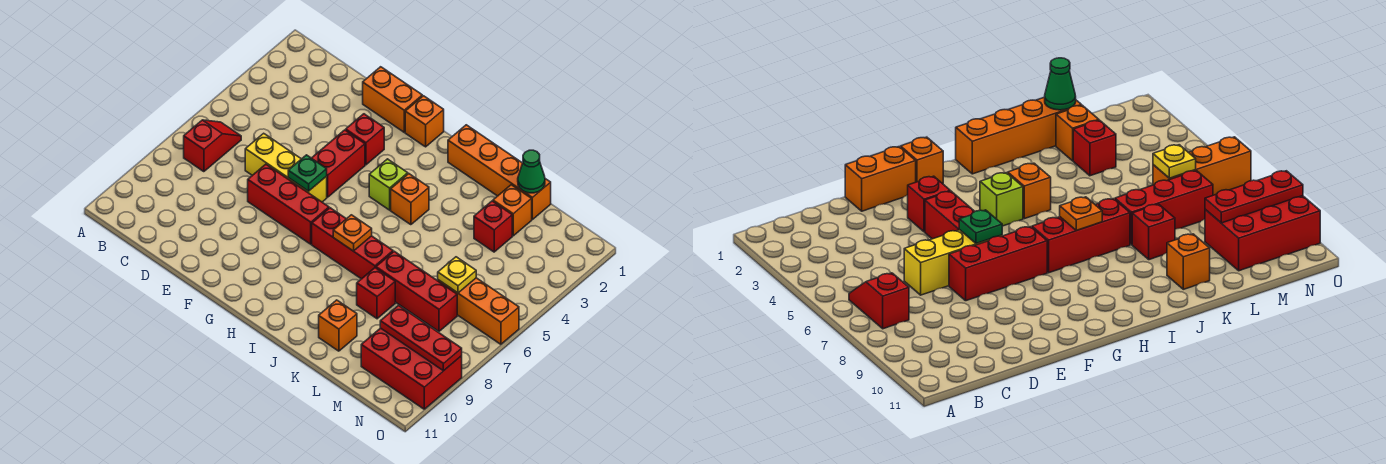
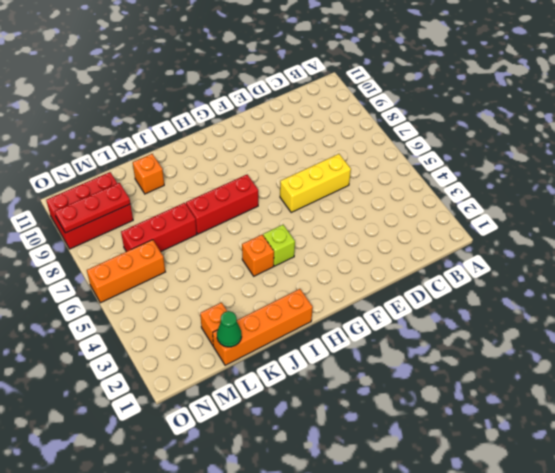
none -> red 1x2 slope [184,120,241,172]
none -> orange 1x2 brick [363,67,422,132]
none -> red 1x3 brick [248,164,329,244]

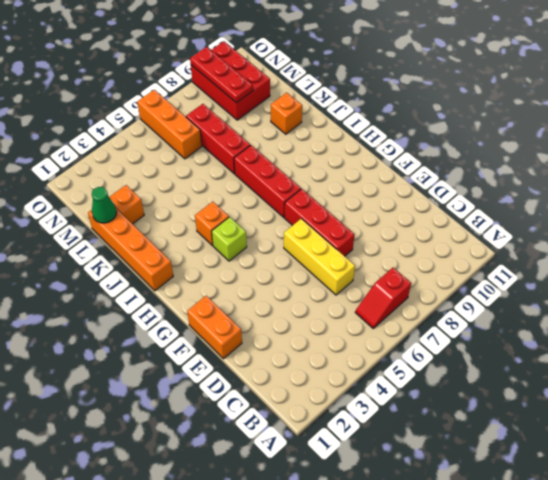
none -> red 1x1 brick [346,114,384,165]
none -> red 1x2 brick [312,130,365,197]
none -> orange 1x1 brick [405,96,444,147]

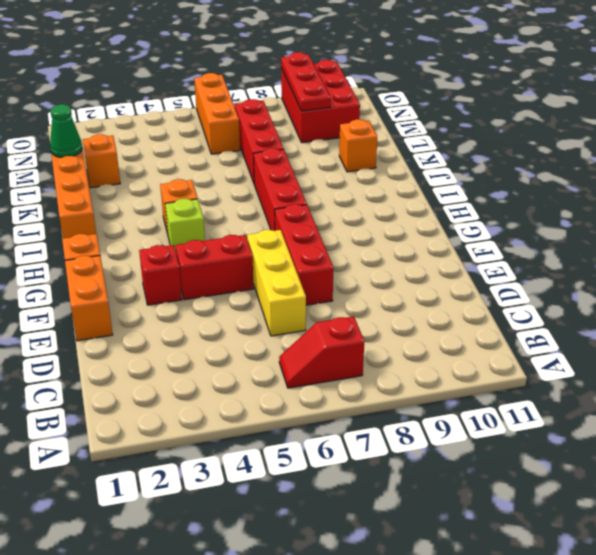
none -> red 1x1 brick [357,268,395,319]
none -> red 1x1 brick [474,201,512,252]
none -> green 1x1 plate [288,155,327,191]

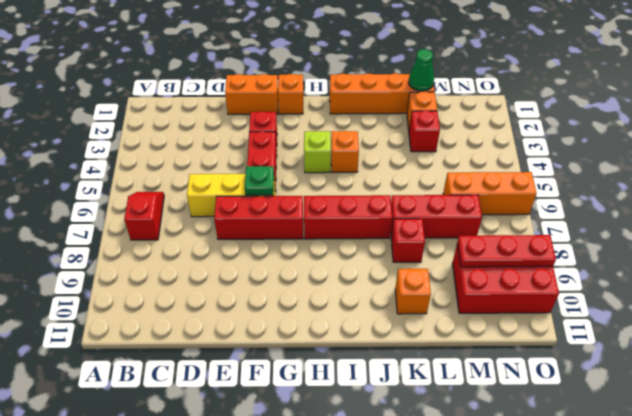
none -> orange 1x1 plate [333,215,372,251]
none -> yellow 1x1 plate [438,257,476,293]

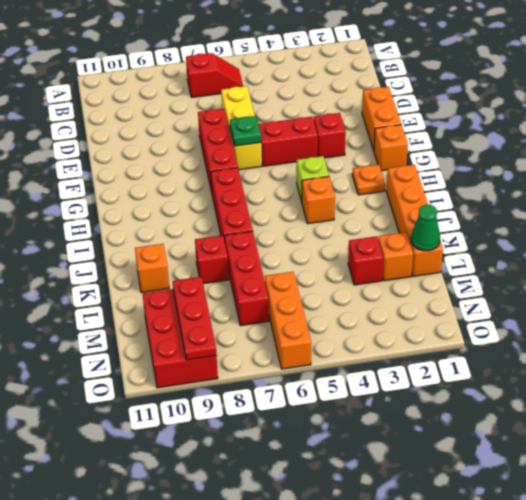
orange 1x1 plate [352,164,385,195] -> orange 1x1 plate moved to [333,215,372,251]
none -> yellow 1x1 plate [438,257,476,293]

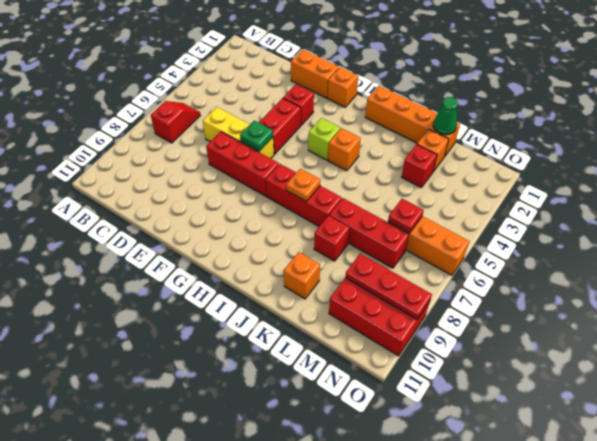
red 1x1 plate [388,199,424,233] -> yellow 1x1 plate [438,257,476,293]

